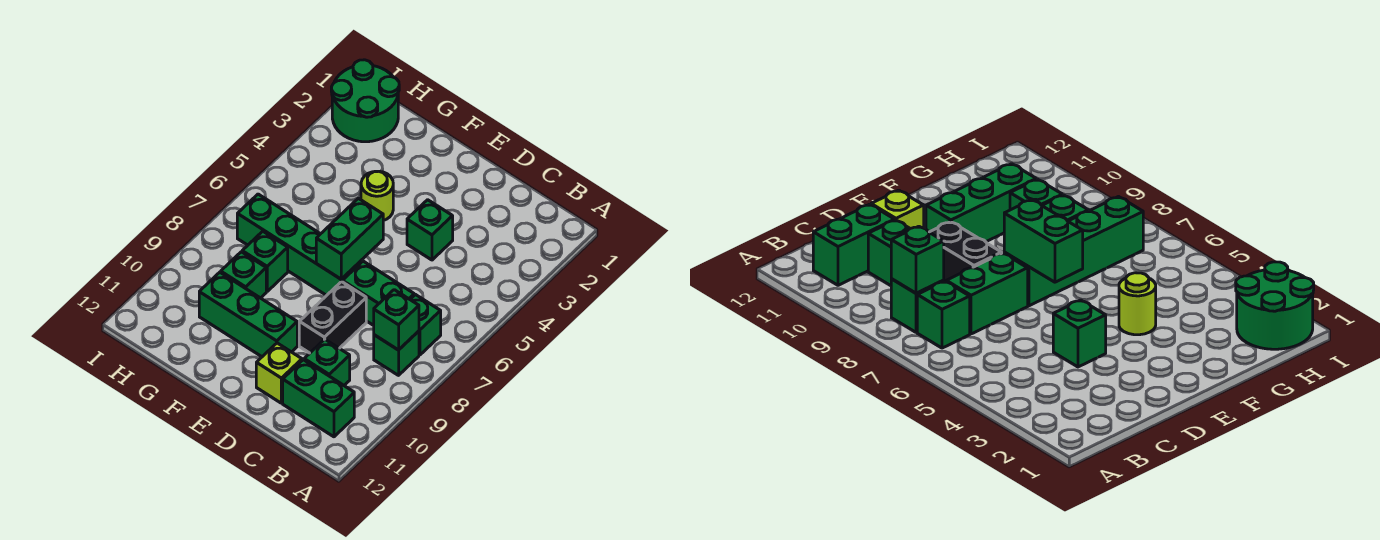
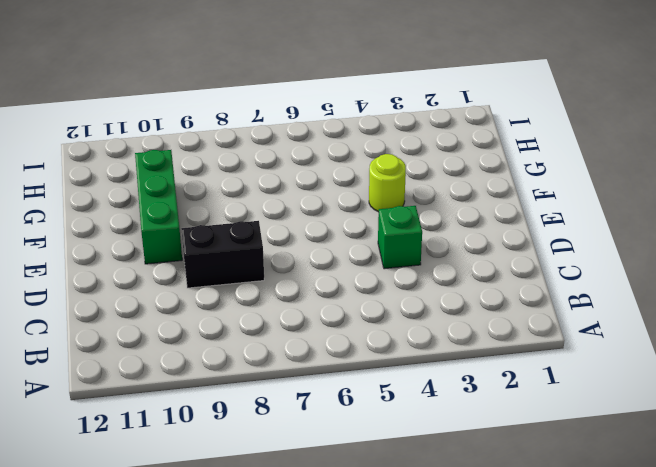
none -> green 1x1 brick [410,295,441,355]
none -> green 1x1 brick [374,331,419,375]
none -> green 1x2 brick [283,360,354,437]

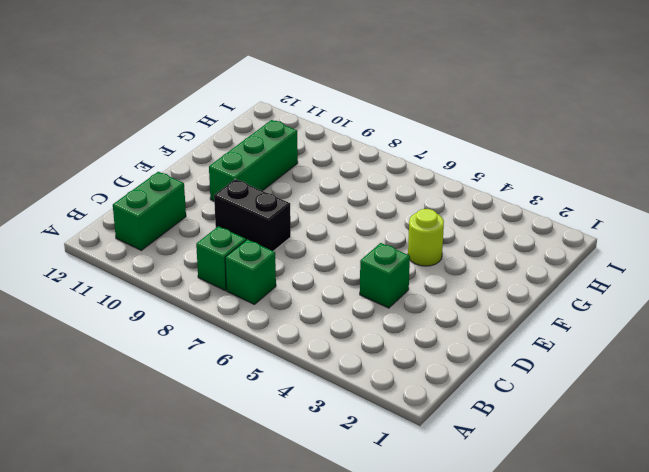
none -> green 1x2 brick [343,261,414,325]
none -> green 1x1 brick [304,339,350,385]
none -> lime 1x1 brick [256,343,302,403]

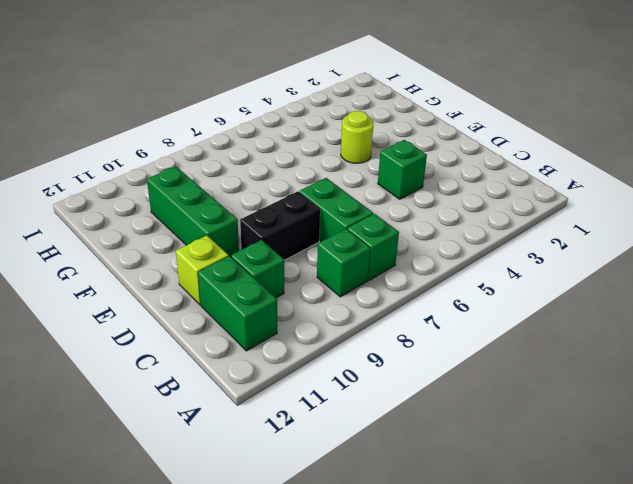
none -> green 1x4 brick [237,194,362,295]
none -> green 1x1 brick [242,231,288,291]
none -> green 1x1 brick [221,252,266,298]

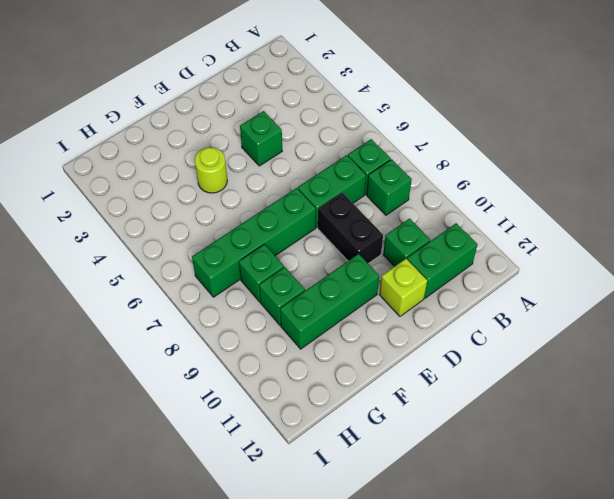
none -> green 2x2 round brick [331,60,399,142]
none -> green 1x1 brick [374,290,419,350]
none -> green 1x2 brick [316,198,383,279]

